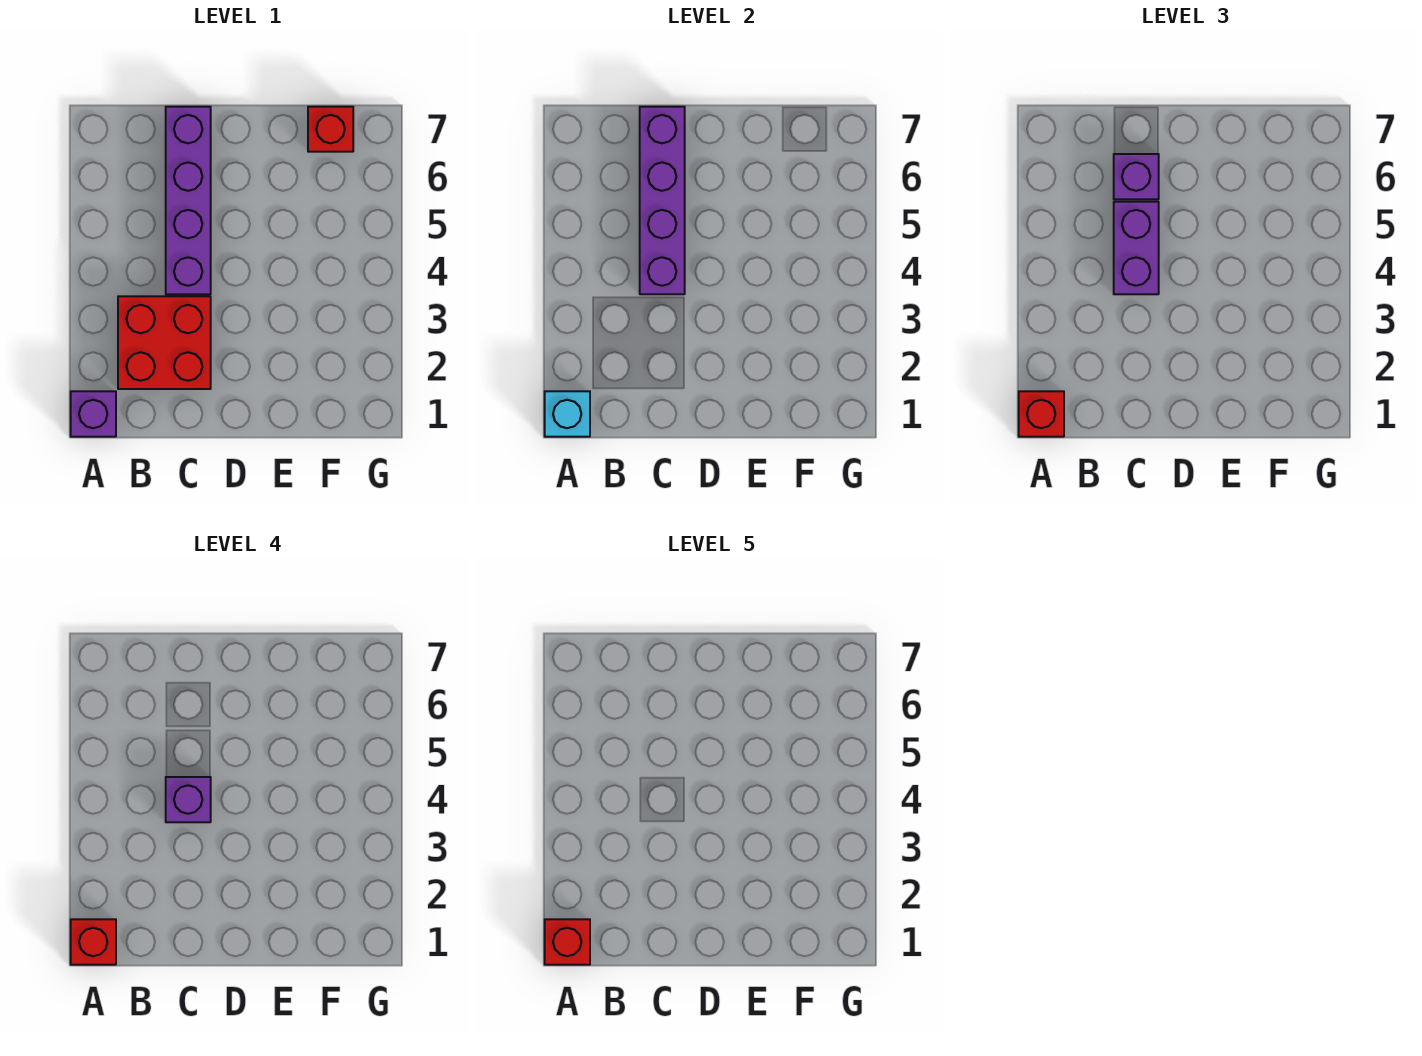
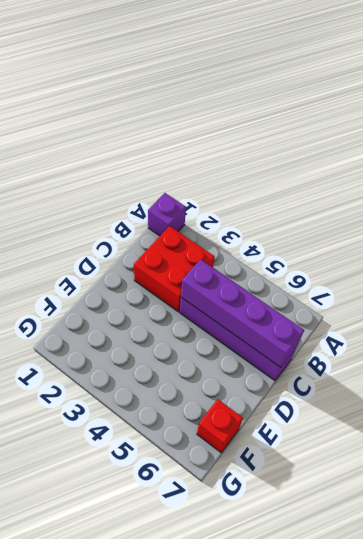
none -> cyan 1x1 brick [545,391,590,437]
none -> red 1x1 brick [1019,391,1064,437]
none -> purple 1x2 brick [1114,202,1159,294]

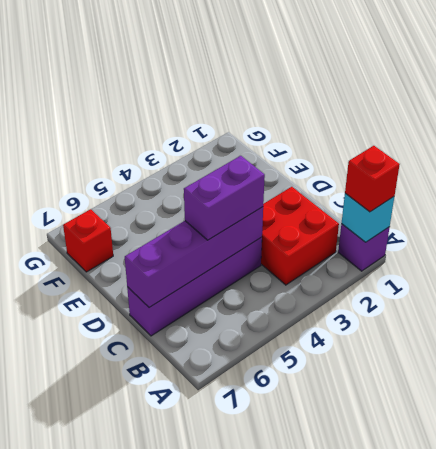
none -> purple 1x1 brick [1114,154,1159,199]
none -> red 1x1 brick [71,919,116,965]
none -> purple 1x1 brick [166,777,211,822]

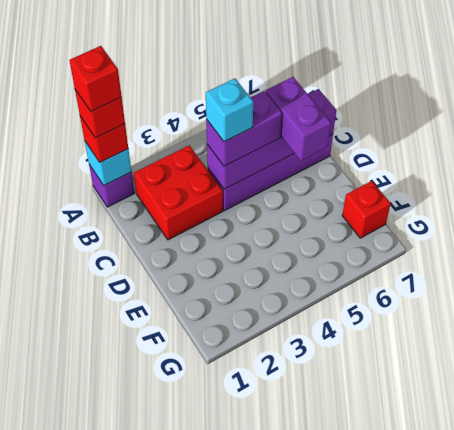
cyan 1x1 brick [206,78,253,142] -> purple 1x1 brick [166,777,211,822]
purple 1x2 brick [266,77,331,160] -> purple 1x1 brick [1114,154,1159,199]

